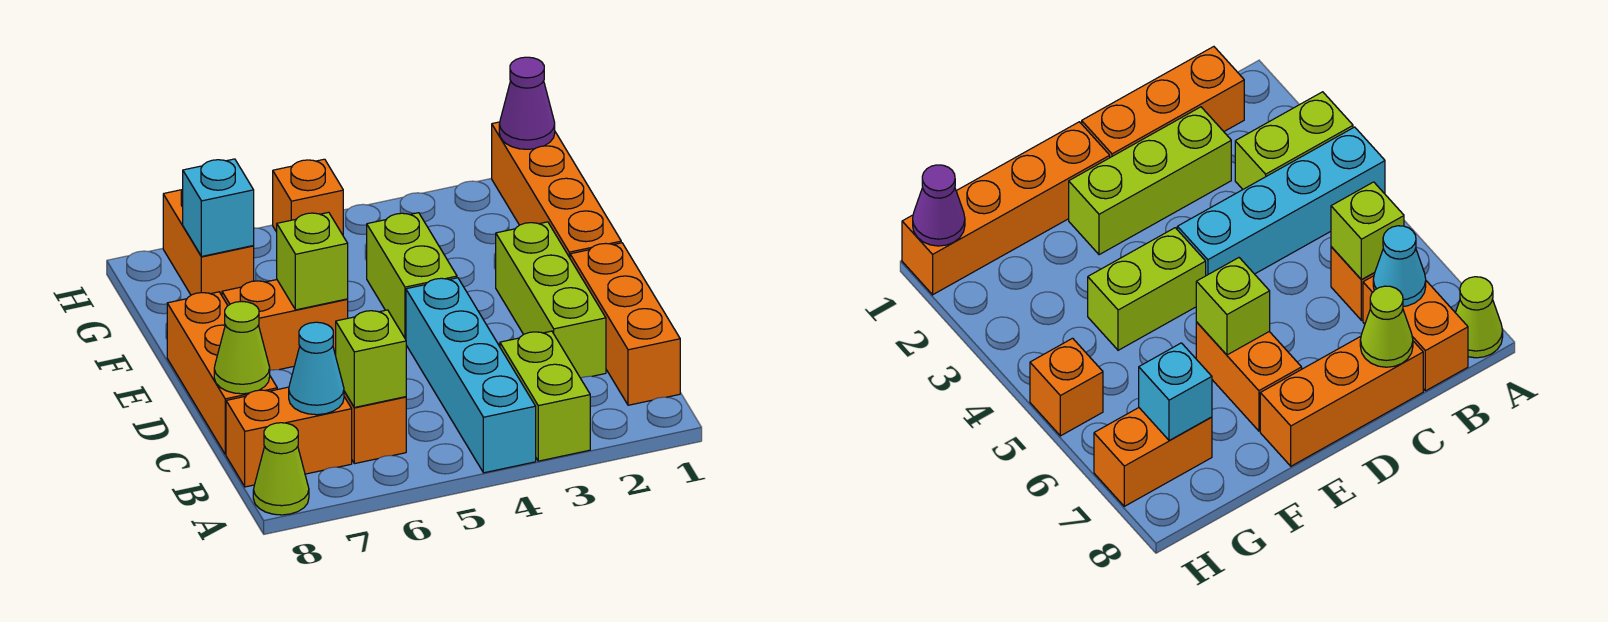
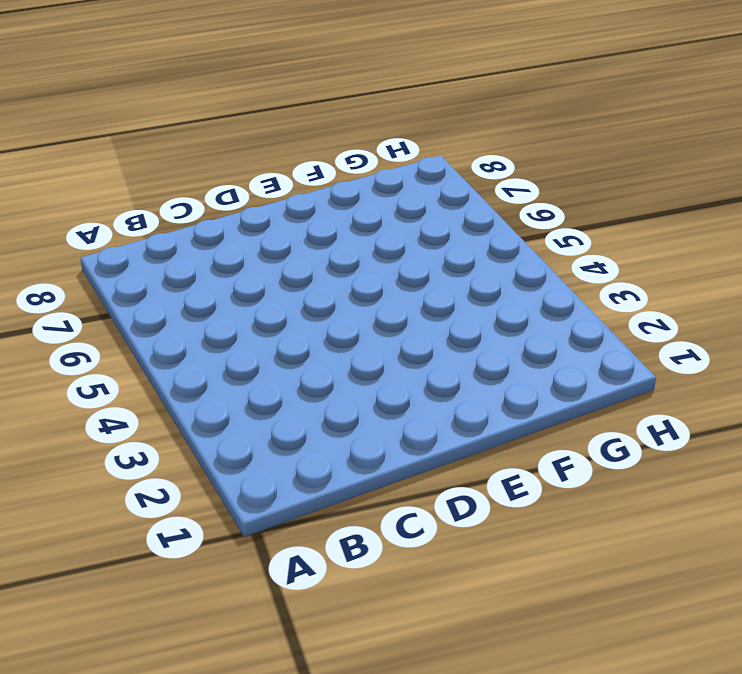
none -> lime 1x2 brick [500,331,590,461]
none -> cyan 1x4 brick [406,278,536,473]
none -> lime 1x1 cone [253,423,309,515]

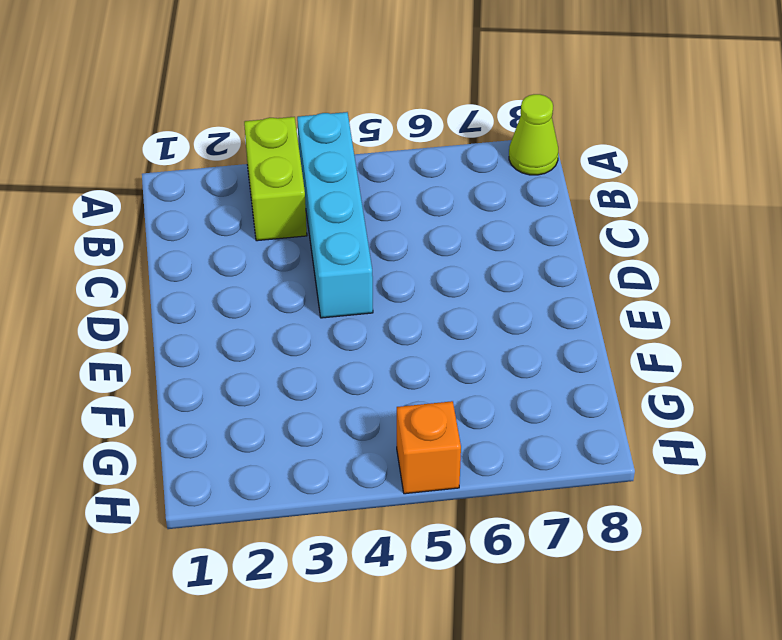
none -> orange 1x3 brick [570,243,680,405]
none -> orange 1x1 brick [344,391,406,464]
none -> orange 1x2 brick [226,387,352,487]

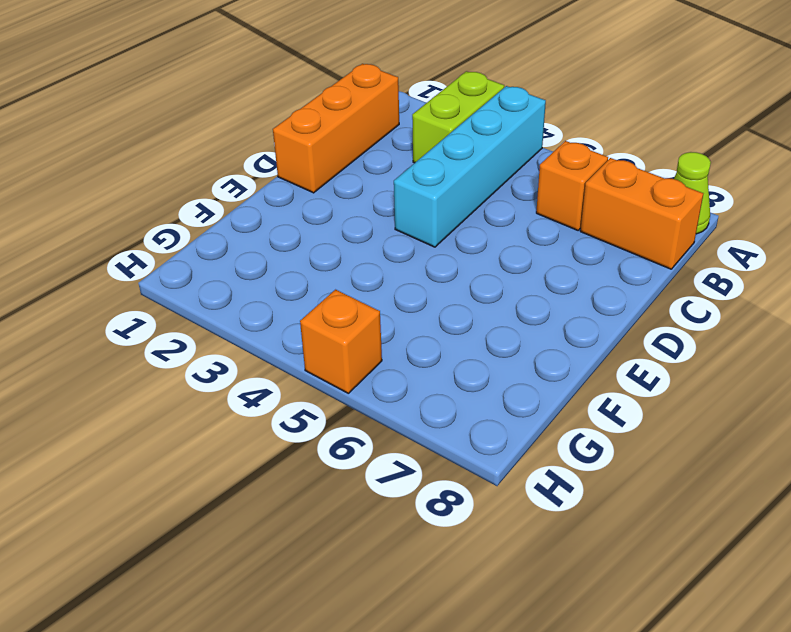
none -> lime 1x3 brick [496,222,606,378]
none -> orange 1x3 brick [167,292,277,454]
none -> orange 1x4 brick [492,122,621,258]

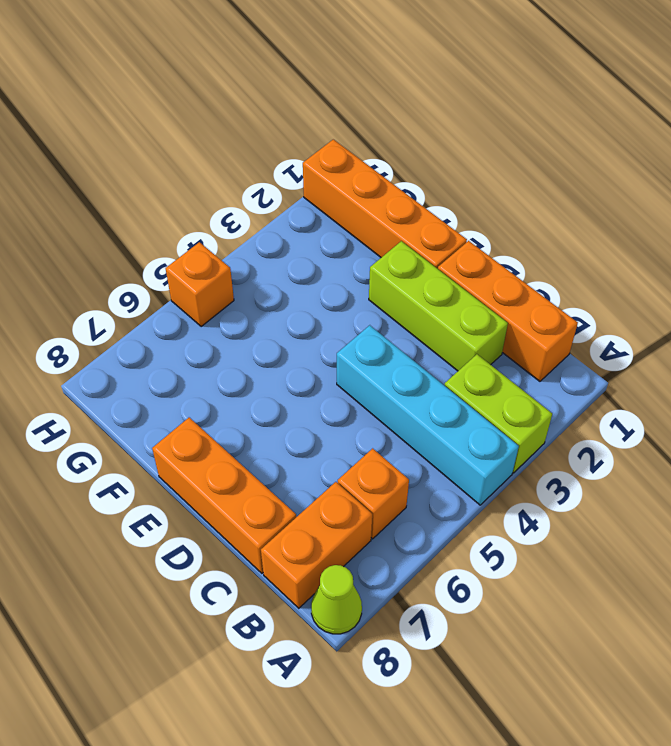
none -> lime 1x2 brick [367,213,457,339]
none -> orange 1x2 brick [222,280,348,370]
none -> orange 1x2 brick [163,190,254,295]

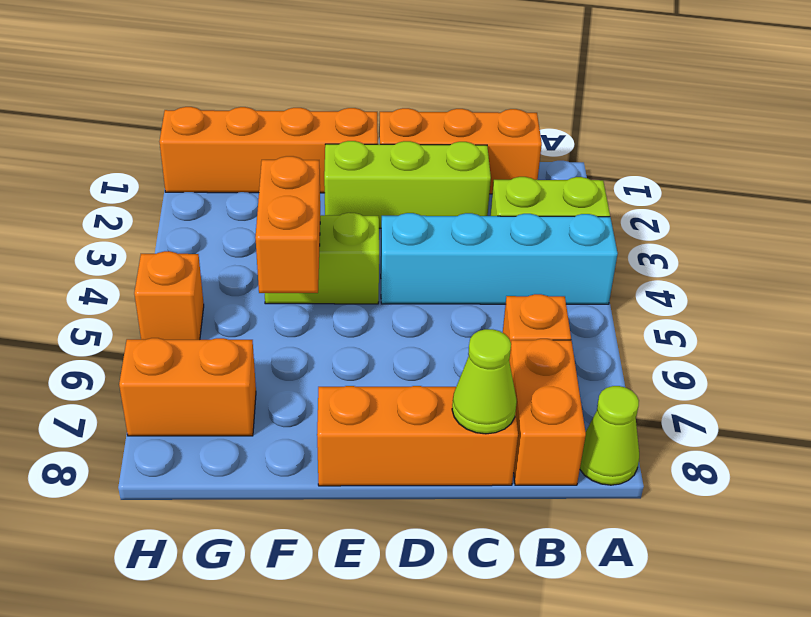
orange 1x2 brick [255,156,320,293] -> orange 1x2 brick moved to [222,280,348,370]
none -> lime 1x1 brick [336,310,406,407]
none -> cyan 1x1 cone [289,322,344,415]
none -> lime 1x1 brick [277,212,348,310]

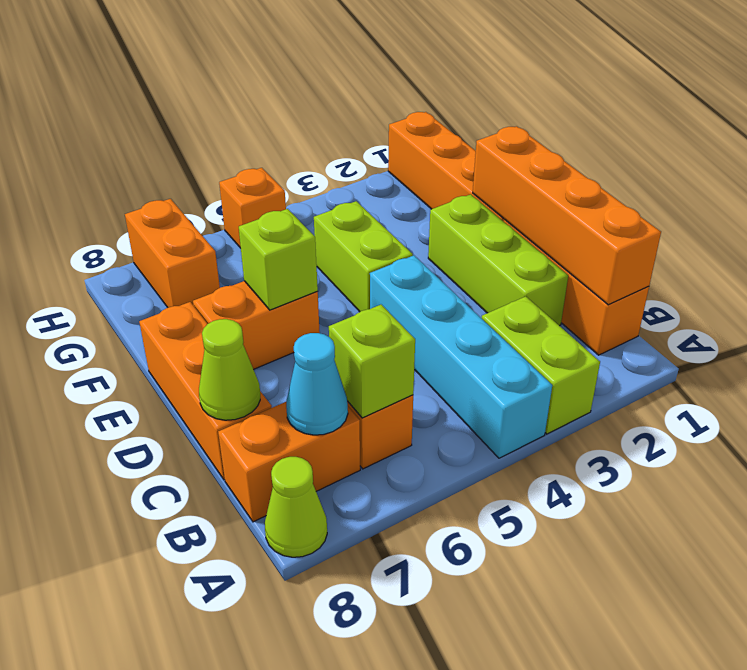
orange 1x4 brick [473,126,661,305] -> none
none -> cyan 1x1 brick [183,159,254,256]
none -> purple 1x1 cone [499,57,555,149]

